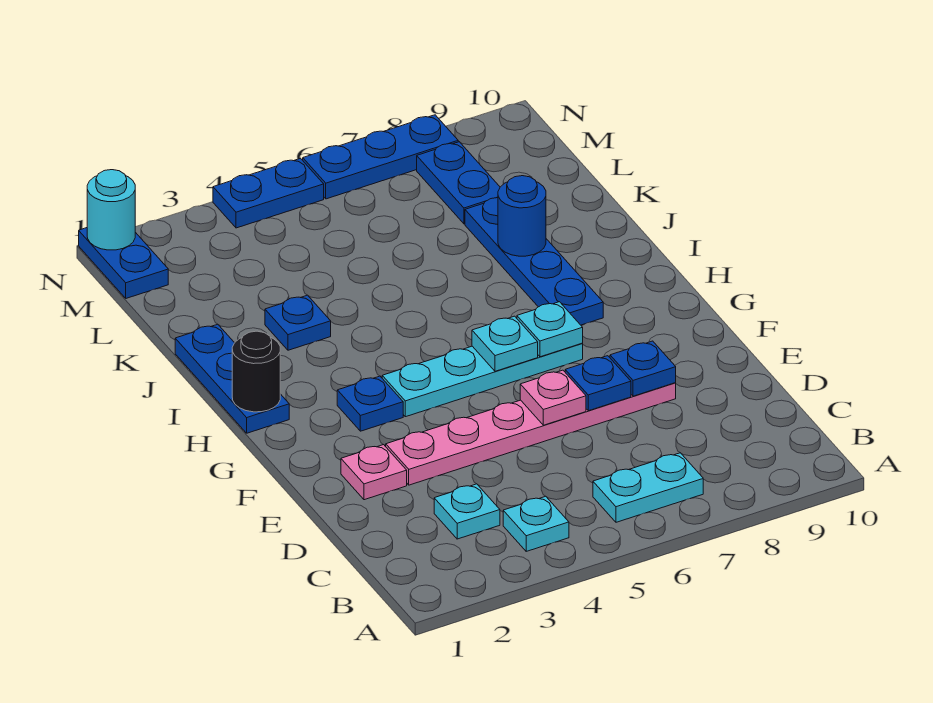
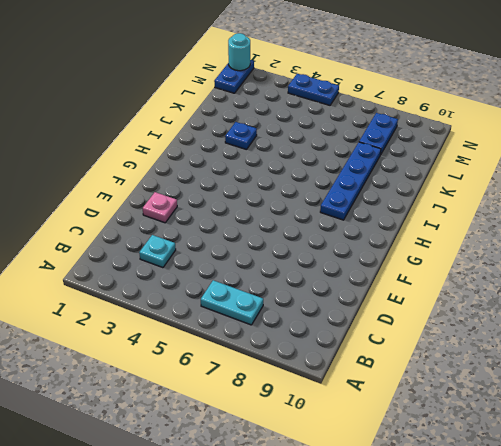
none -> cyan 1x1 plate [503,496,569,551]
none -> pink 1x6 plate [386,383,676,485]
none -> blue 1x1 plate [337,376,403,431]

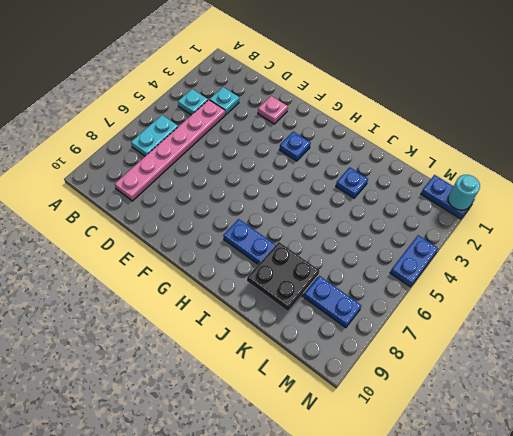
pink 1x6 plate [115,100,225,201] -> pink 1x6 plate moved to [386,383,676,485]
black 2x2 plate [247,242,320,311] -> blue 1x1 round brick [498,176,546,256]
none -> cyan 1x4 plate [382,343,583,417]
none -> blue 1x3 plate [175,324,289,433]
none -> blue 1x3 plate [303,115,458,199]

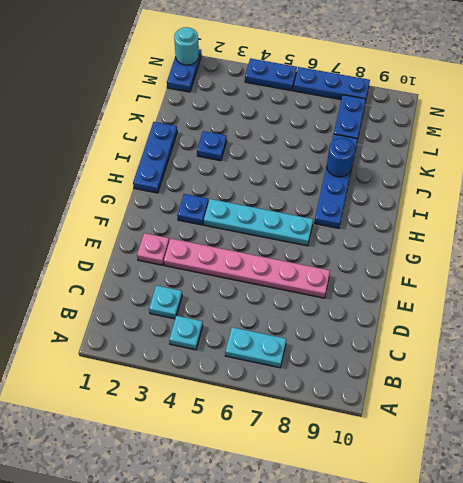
none -> pink 1x1 plate [520,370,586,425]
none -> blue 1x1 plate [565,356,631,411]
none -> blue 1x1 plate [610,341,676,396]

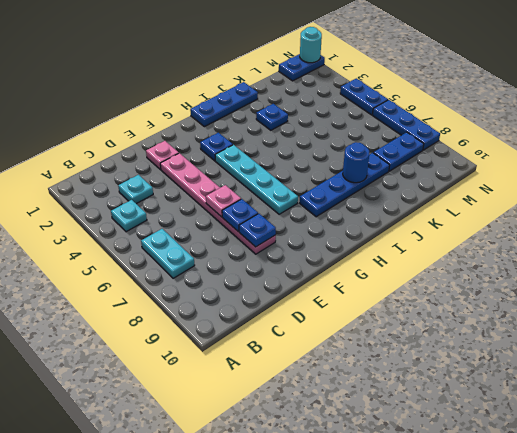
none -> cyan 1x1 plate [472,316,538,371]
none -> cyan 1x1 plate [517,302,583,357]
none -> black 1x1 round brick [232,331,280,412]

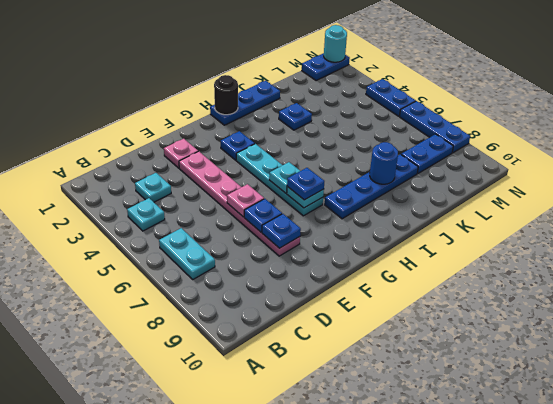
blue 1x1 plate [287,168,324,200] -> none

